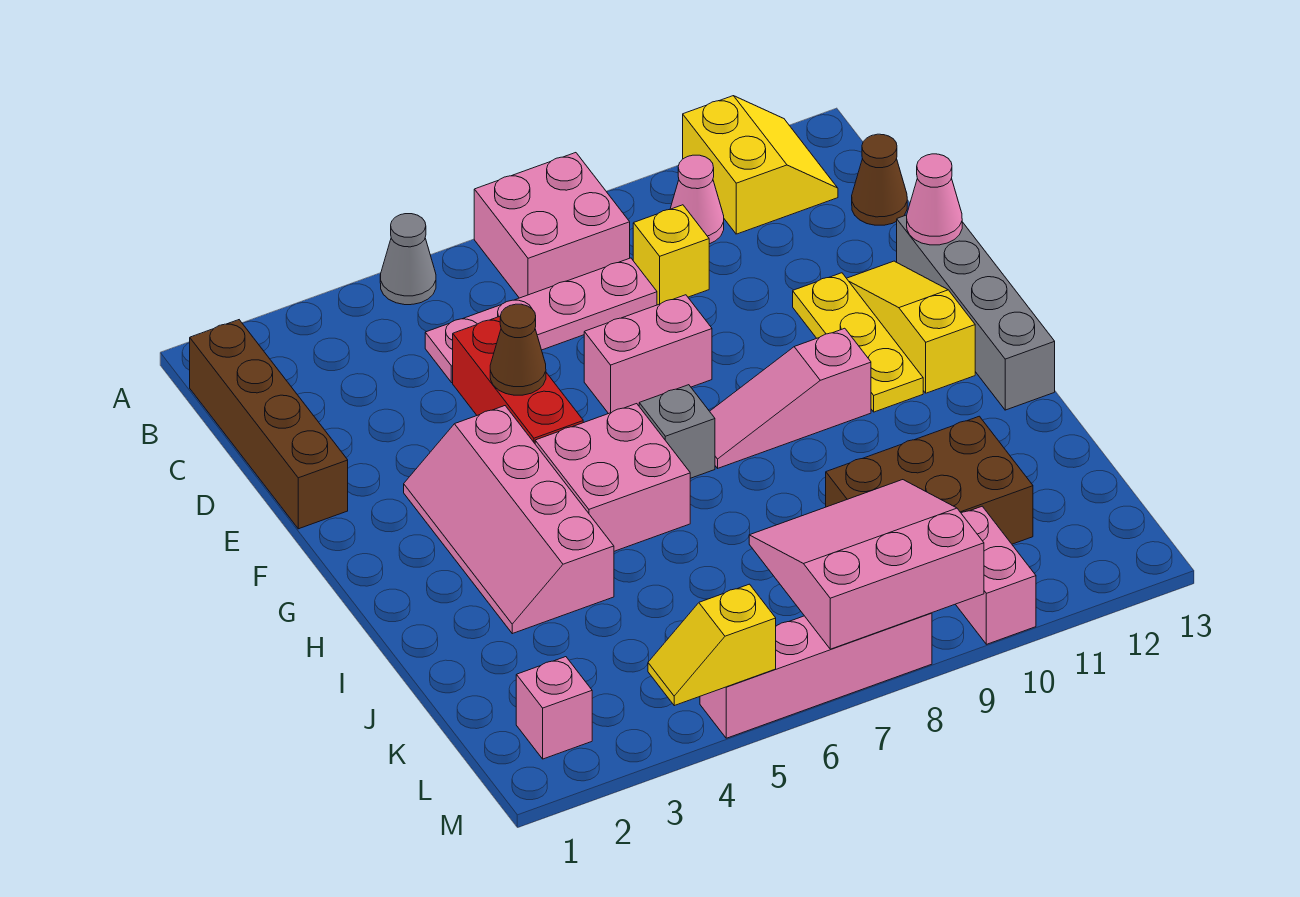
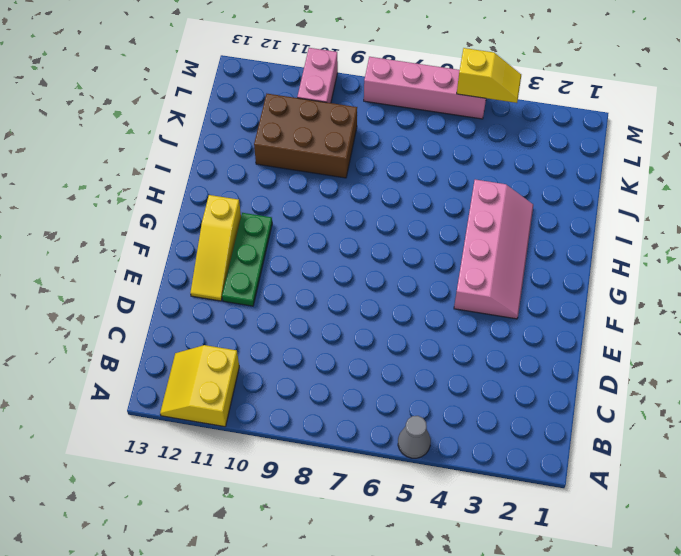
green 1x3 plate [222,213,272,306] -> yellow 1x3 plate [793,273,923,412]
none -> pink 2x2 brick [474,153,630,298]
none -> brown 1x4 brick [190,320,348,529]
none -> pink 1x1 cone [670,155,724,244]

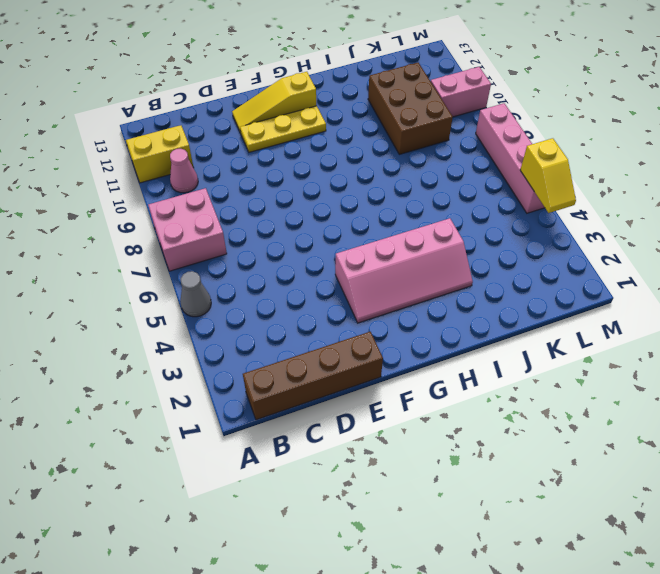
none -> pink 1x4 plate [425,258,657,383]
none -> yellow 1x1 brick [633,205,709,305]
none -> brown 1x1 cone [852,134,907,225]

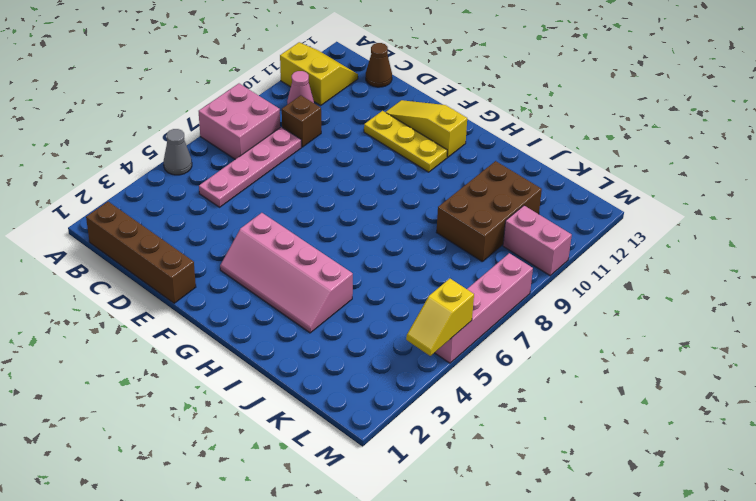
brown 1x1 brick [282,95,321,147] -> yellow 1x1 brick [633,205,709,305]
none -> red 1x3 brick [453,316,583,443]
none -> pink 1x2 brick [584,295,712,414]
none -> grey 1x4 brick [897,215,1055,410]

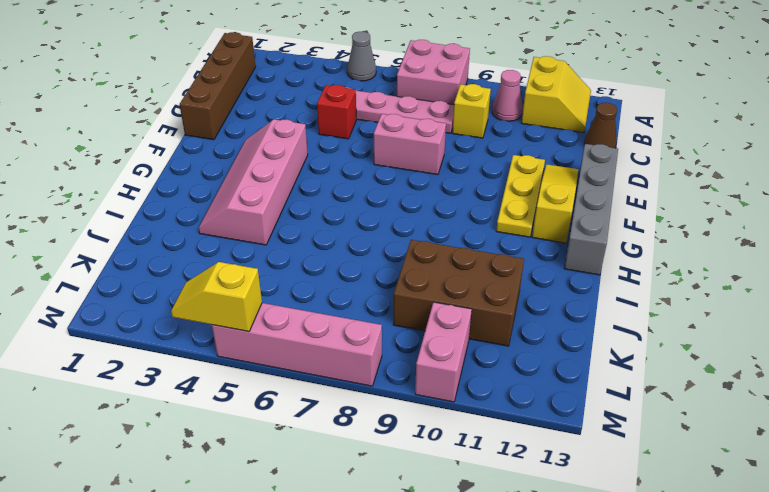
red 1x1 brick [317,85,356,139] -> red 1x3 brick [453,316,583,443]
none -> pink 2x2 brick [535,404,690,551]
none -> grey 1x1 brick [639,385,715,478]
none -> pink 1x3 slope [710,328,871,468]

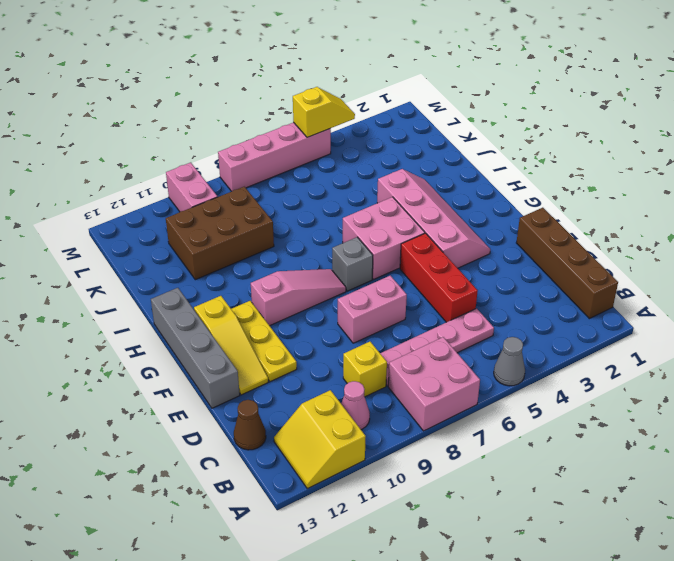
none -> pink 1x1 brick [516,657,592,759]
none -> brown 1x1 cone [490,304,546,395]
none -> pink 1x1 cone [907,154,962,245]

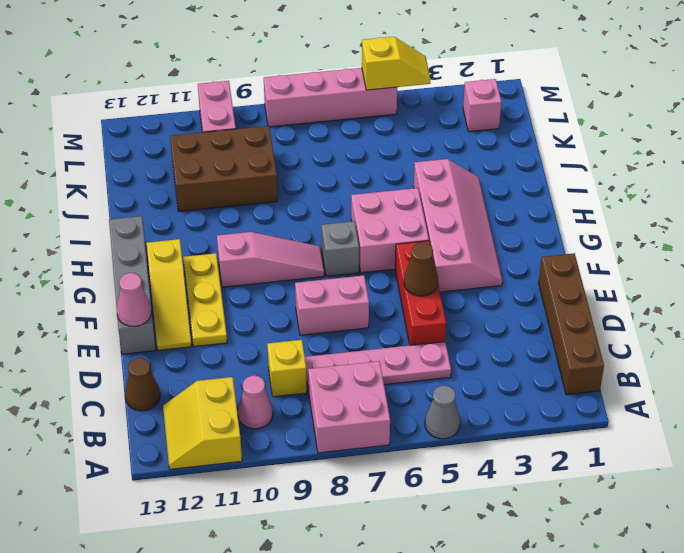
none -> pink 3x3 slope [749,480,984,649]

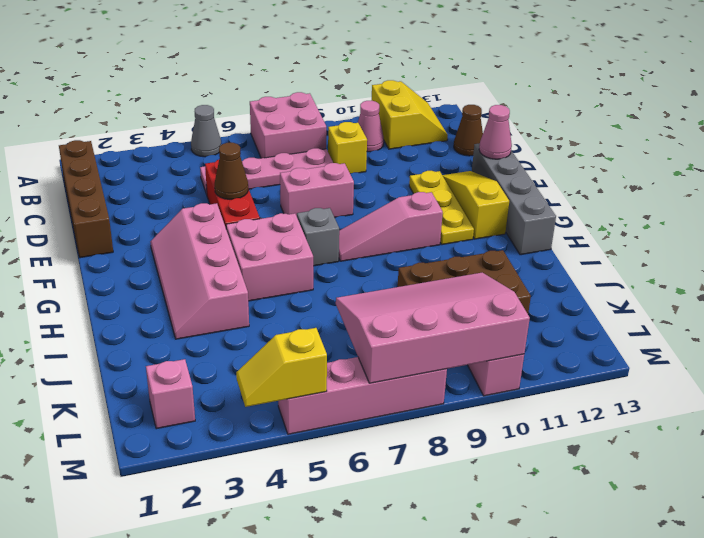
pink 3x4 slope [336,273,530,383] -> pink 3x3 slope [749,480,984,649]

